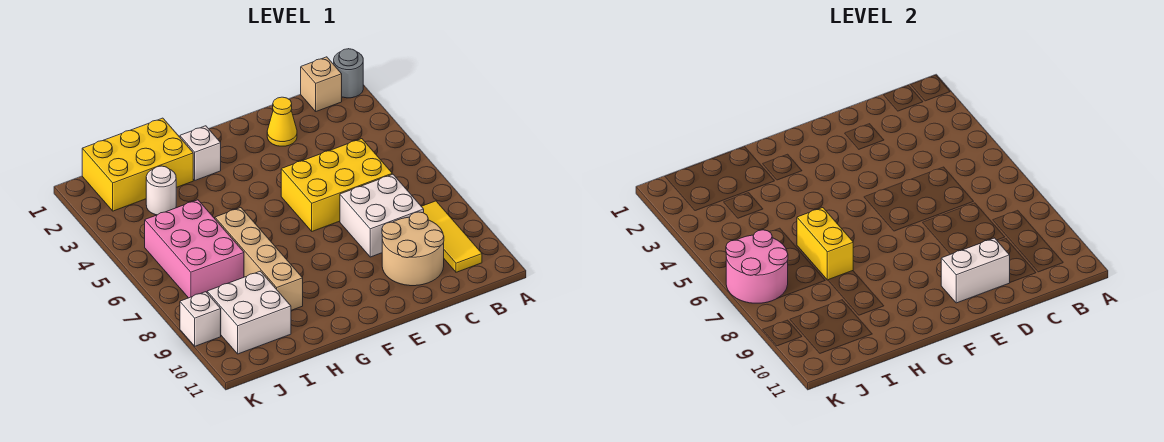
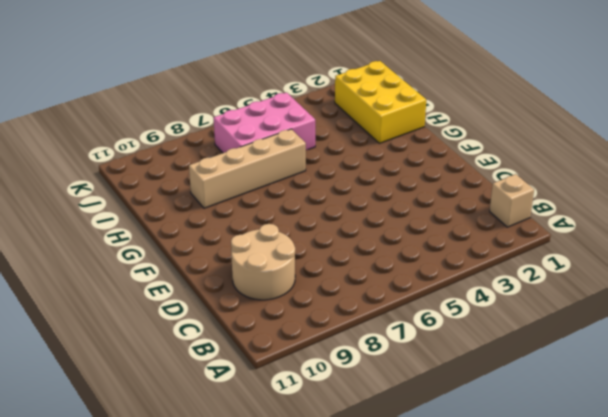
none -> grey 1x1 round brick [334,49,363,98]
none -> yellow 1x3 tile [421,201,482,272]
none -> yellow 2x3 brick [281,139,392,231]

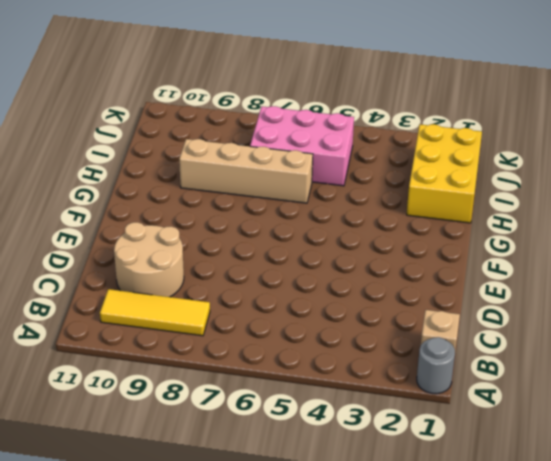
none -> yellow 2x3 brick [281,139,392,231]
none -> white 2x2 brick [340,174,424,257]
none -> yellow 1x1 cone [267,97,297,146]

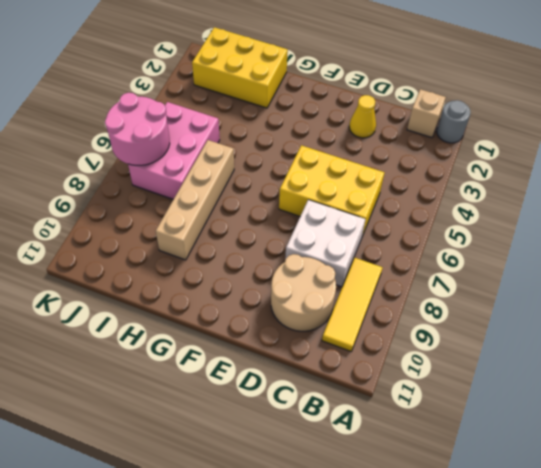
none -> white 1x1 brick [180,126,221,180]
none -> white 1x1 round brick [146,166,176,215]
none -> white 2x2 brick [207,271,291,354]

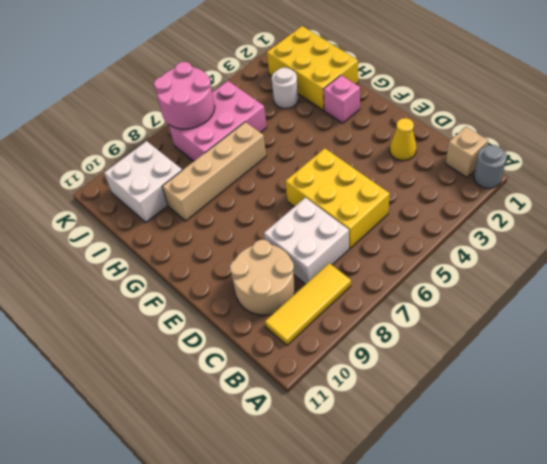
pink 1x1 brick [324,75,360,123] -> white 1x1 brick [180,126,221,180]
none -> white 1x1 brick [180,292,221,346]
none -> white 1x2 brick [941,238,1010,303]
none -> yellow 1x2 brick [797,208,853,280]

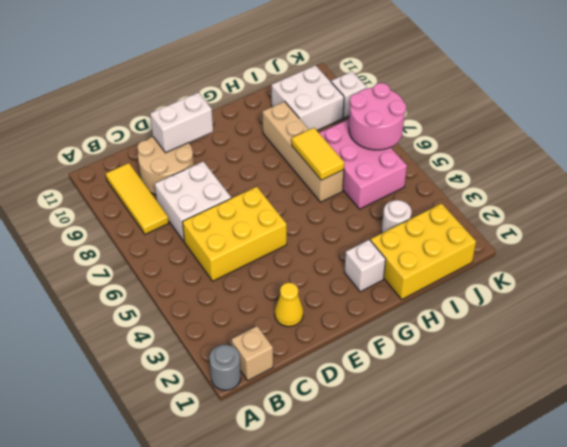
yellow 1x2 tile [292,128,344,180] -> yellow 1x2 brick [797,208,853,280]

